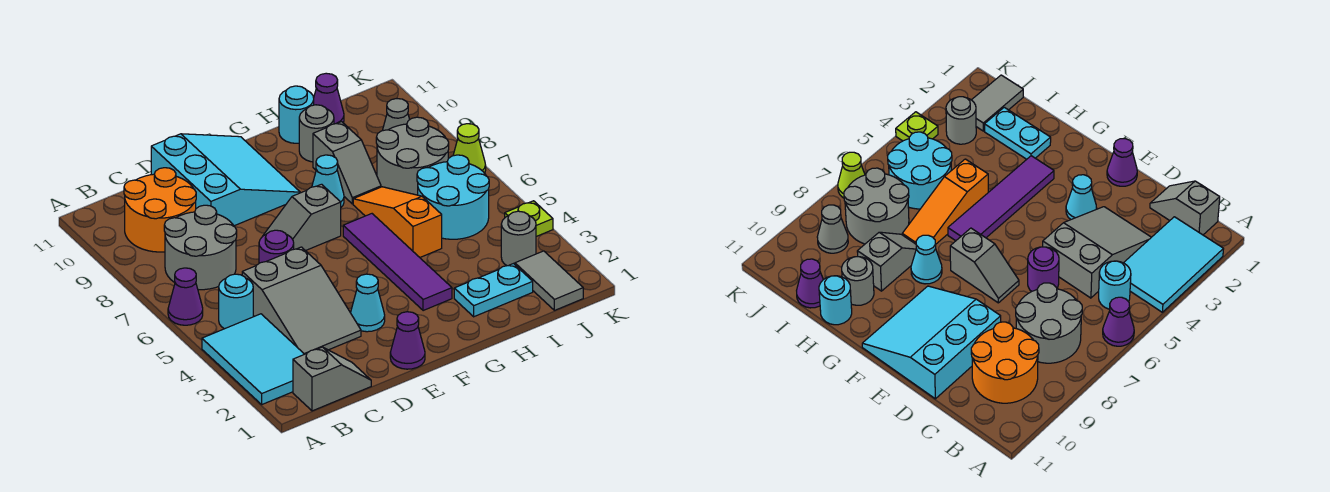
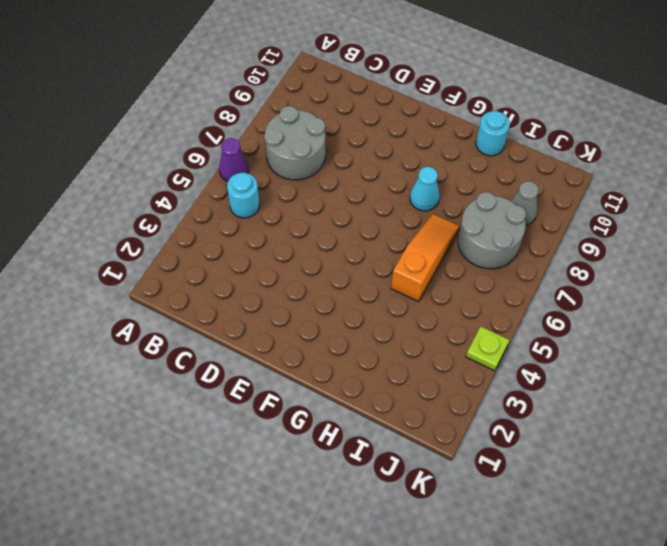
none -> cyan 2x3 tile [202,314,304,404]
none -> grey 1x2 slope [293,347,371,411]
none -> orange 2x2 round brick [124,168,196,252]

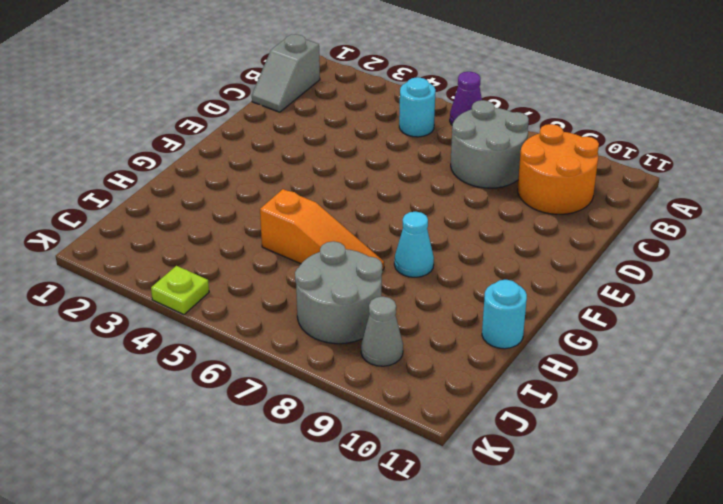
none -> cyan 2x3 tile [202,314,304,404]
none -> grey 2x3 slope [242,247,361,354]
none -> purple 1x1 round brick [259,230,294,263]

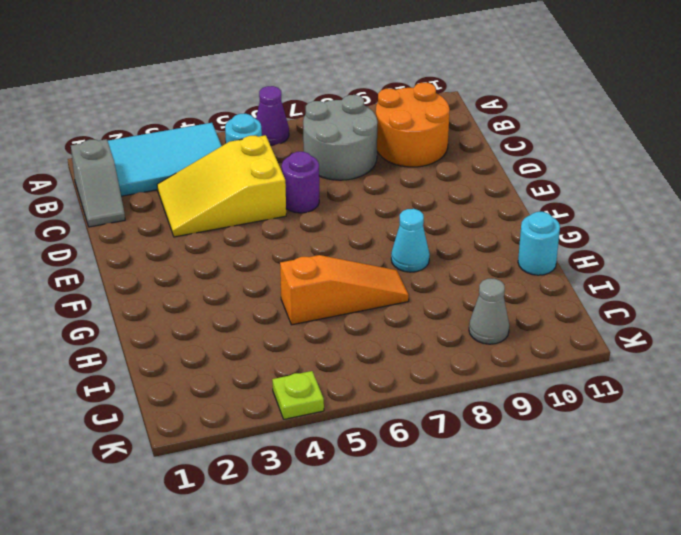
yellow 2x3 slope [157,135,286,237] -> grey 2x3 slope [242,247,361,354]
none -> cyan 3x3 slope [151,134,300,226]
none -> purple 1x1 cone [390,312,425,369]
none -> cyan 1x1 cone [351,274,385,332]

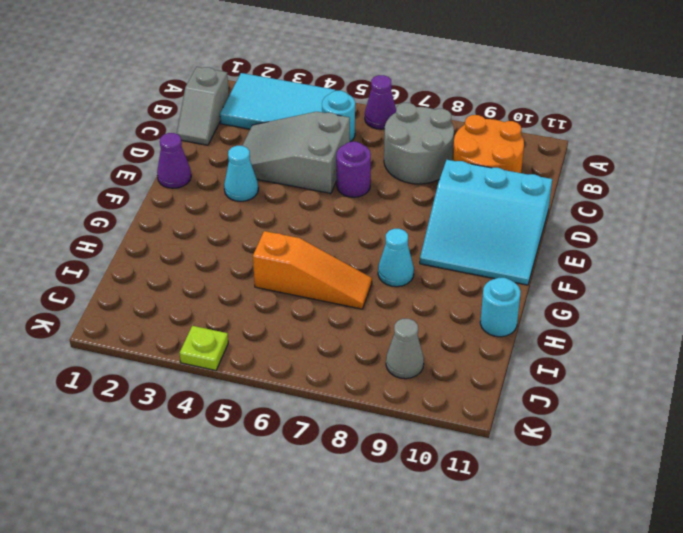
none -> grey 1x2 slope [263,184,341,251]
none -> purple 1x4 tile [343,214,452,311]
none -> cyan 1x2 plate [454,264,533,317]

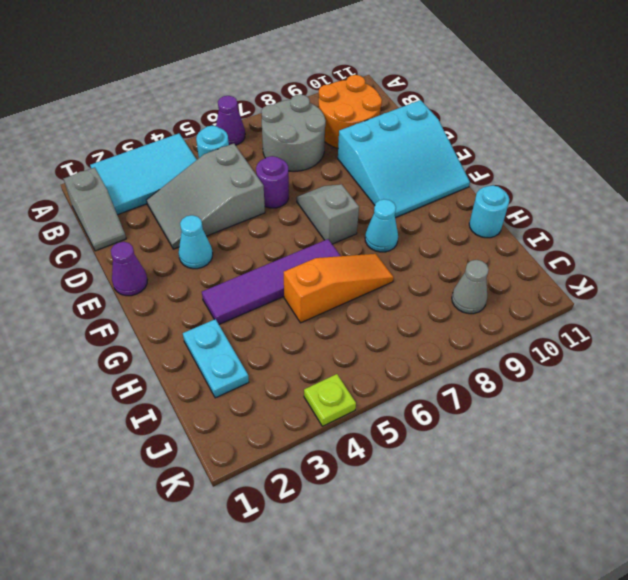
none -> grey 1x2 slope [313,122,381,204]
none -> grey 1x1 round brick [299,105,334,162]
none -> cyan 2x2 round brick [417,155,489,239]

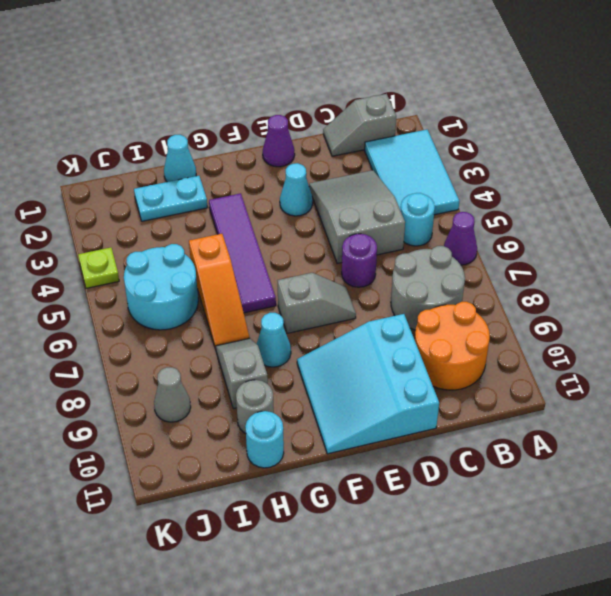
cyan 1x1 cone [164,135,196,182] -> none
none -> grey 2x2 round brick [376,117,449,195]
none -> purple 1x1 cone [314,73,344,124]
none -> grey 1x2 tile [515,251,583,310]

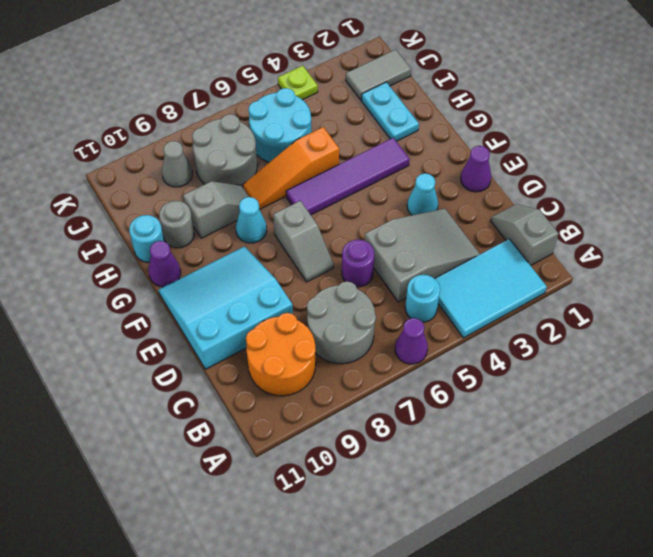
purple 1x1 cone [149,241,181,287] -> purple 1x1 cone moved to [314,73,344,124]
none -> grey 1x1 round brick [501,211,536,266]
none -> lime 1x1 cone [453,124,486,173]

